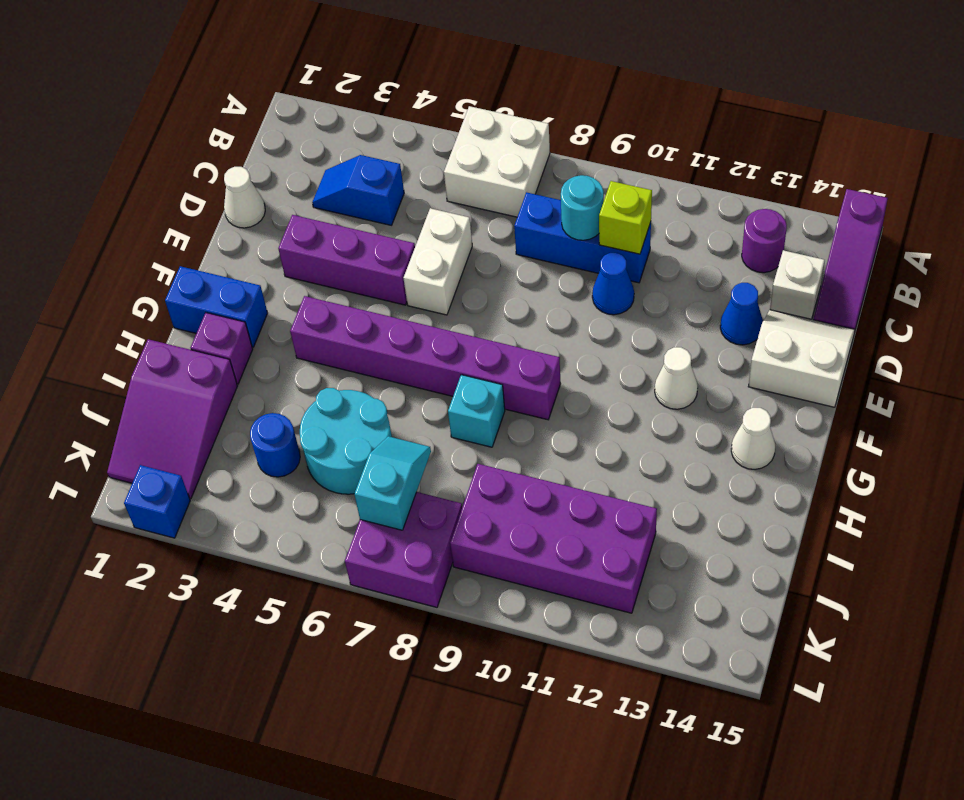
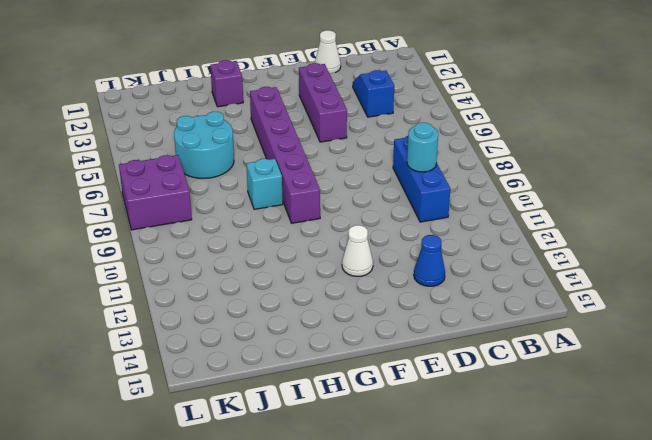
none -> white 2x2 brick [444,106,550,217]
none -> purple 1x3 slope [813,189,888,329]
none -> purple 1x1 round brick [742,209,787,273]

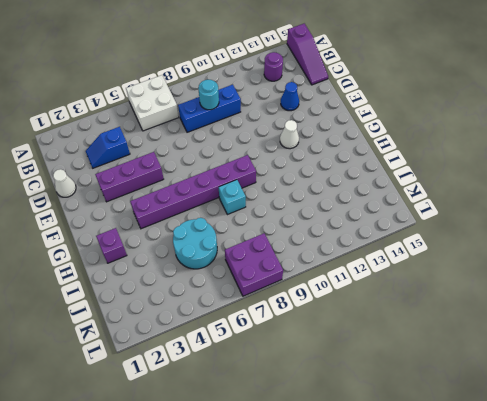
none -> white 1x1 brick [770,250,825,319]
none -> white 1x2 brick [404,208,472,315]
none -> blue 1x1 cone [592,253,634,315]

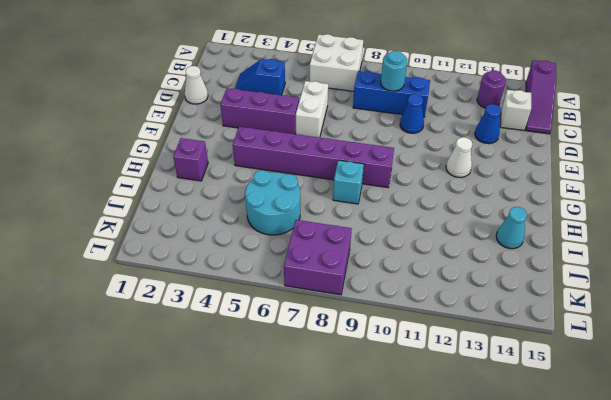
cyan 1x1 cone [496,207,527,249] -> none
none -> white 2x2 slope [748,310,855,407]
none -> blue 1x2 brick [165,266,268,347]
none -> white 1x1 cone [731,408,775,469]

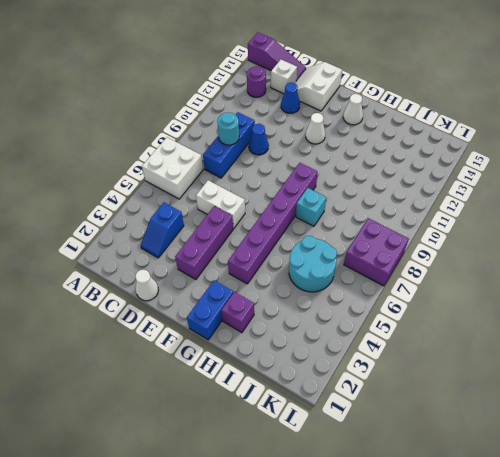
none -> purple 2x3 slope [107,339,237,499]
none -> blue 1x1 round brick [250,413,300,477]
none -> purple 2x4 brick [450,464,657,613]

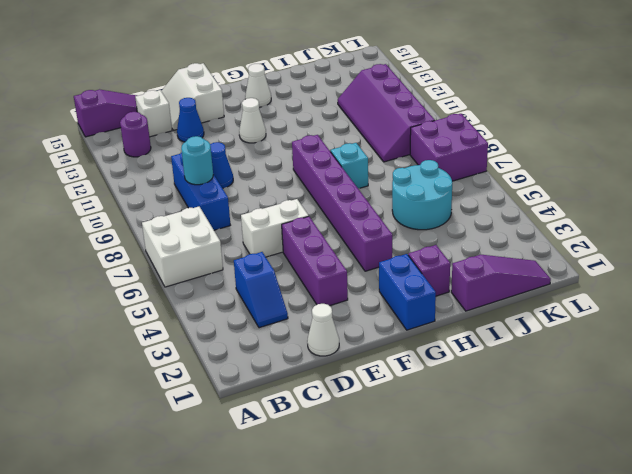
purple 1x3 slope [451,255,551,311] -> purple 2x3 slope [107,339,237,499]
purple 2x4 slope [338,64,435,162] -> purple 2x4 brick [450,464,657,613]
none -> blue 1x1 round brick [250,413,300,477]
none -> blue 1x1 brick [124,465,190,538]
none -> lime 1x1 brick [599,181,652,254]

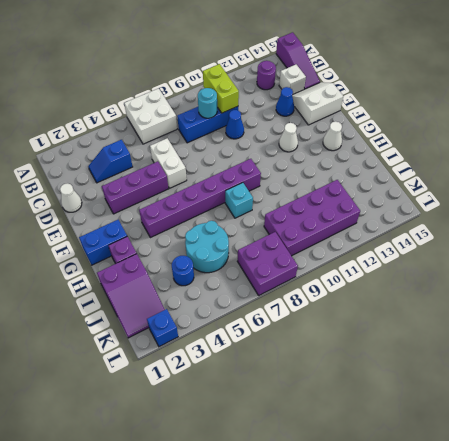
lime 1x2 brick [203,64,239,113] -> lime 1x1 brick [599,181,652,254]
none -> cyan 1x2 slope [354,436,431,530]

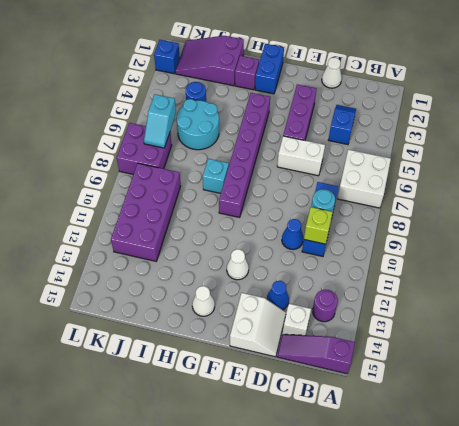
cyan 1x2 slope [144,94,176,148] -> cyan 1x2 slope turned to [354,436,431,530]

